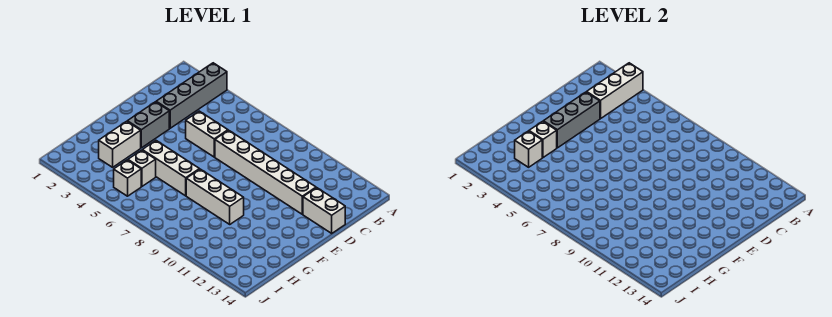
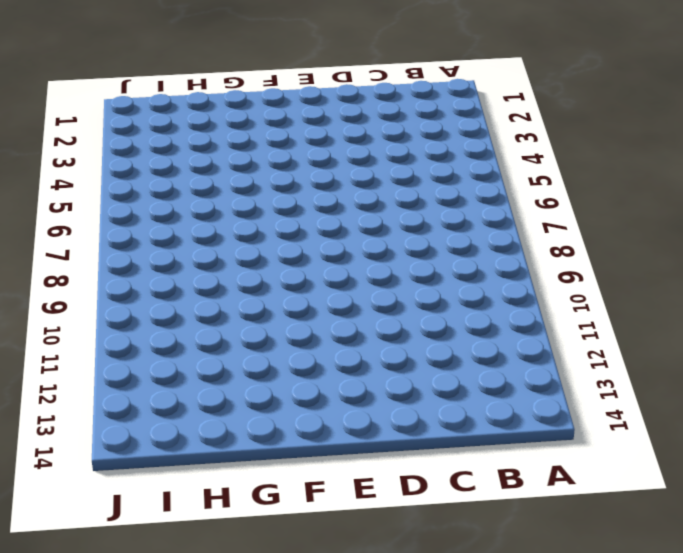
none -> grey 1x4 brick [156,63,227,128]
none -> white 1x2 brick [186,111,228,157]
none -> white 1x6 brick [215,130,316,214]

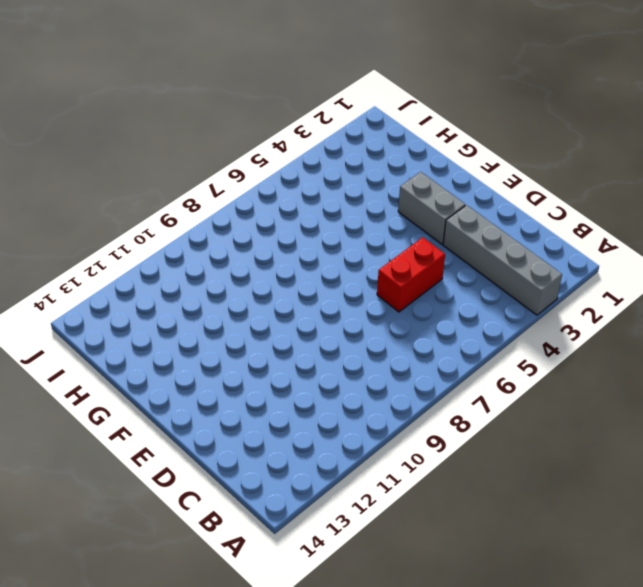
red 1x2 brick [377,237,445,312] -> white 1x2 brick [186,111,228,157]
none -> white 1x6 brick [215,130,316,214]
none -> white 1x2 brick [303,188,345,233]
none -> white 1x2 brick [99,121,141,167]

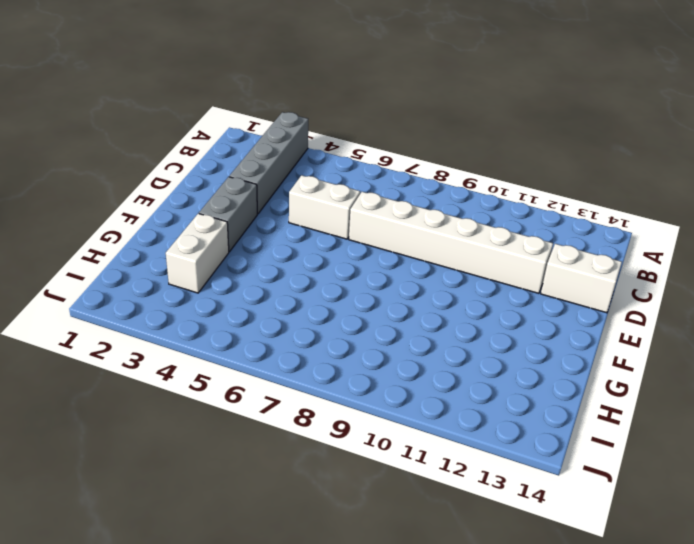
none -> white 1x3 brick [142,141,199,196]
none -> white 1x3 brick [186,169,244,224]
none -> white 1x1 brick [128,150,156,186]

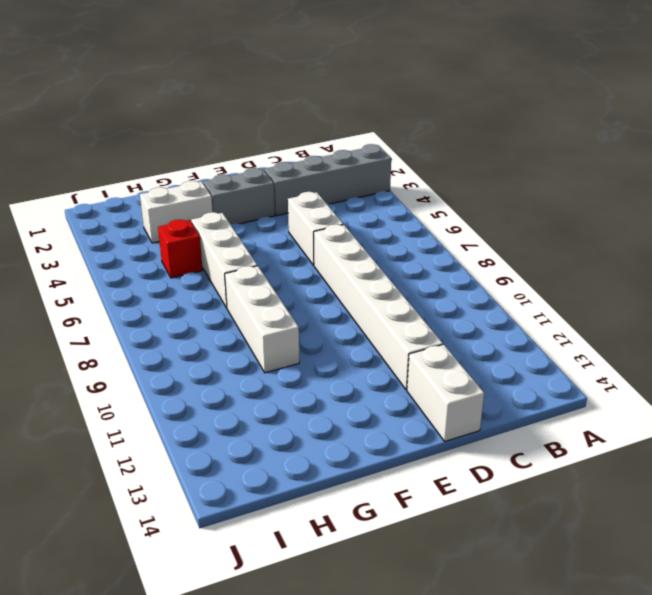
red 1x1 brick [158,219,203,278] -> white 1x1 brick [128,150,156,186]
none -> white 1x1 brick [114,160,141,196]
none -> white 1x3 brick [587,63,643,119]
none -> grey 1x3 brick [543,92,600,148]

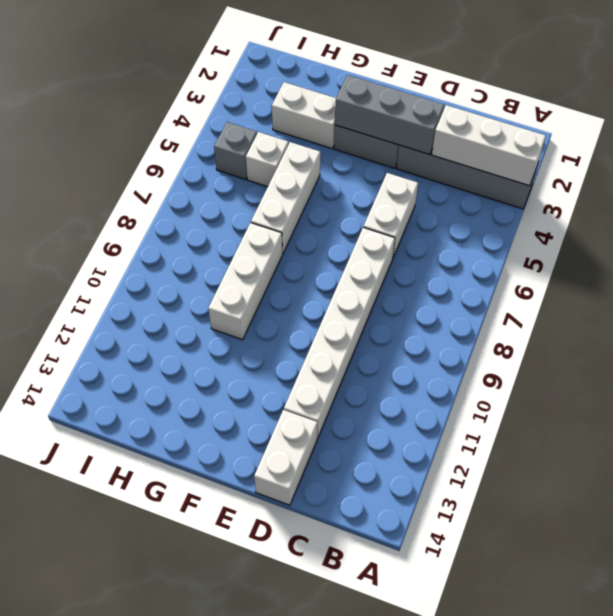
grey 1x1 brick [214,122,257,180] -> white 1x1 brick [114,160,141,196]
none -> white 1x1 brick [529,121,557,158]
none -> white 1x1 brick [515,131,542,167]

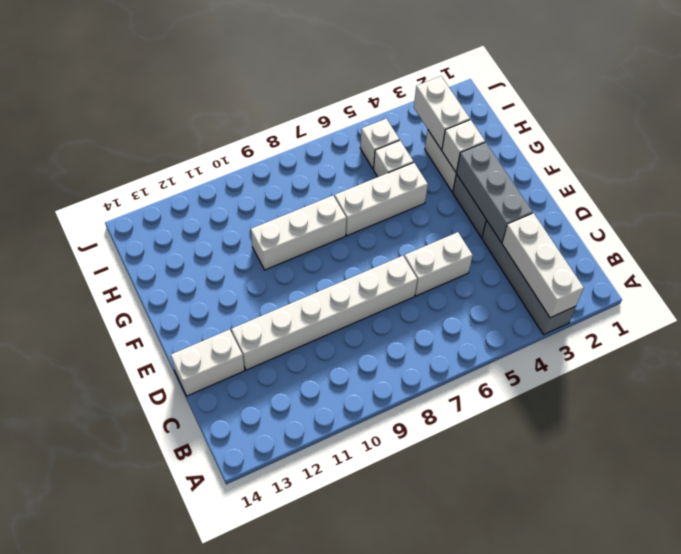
white 1x2 brick [414,76,470,150] -> white 1x1 brick [515,131,542,167]

